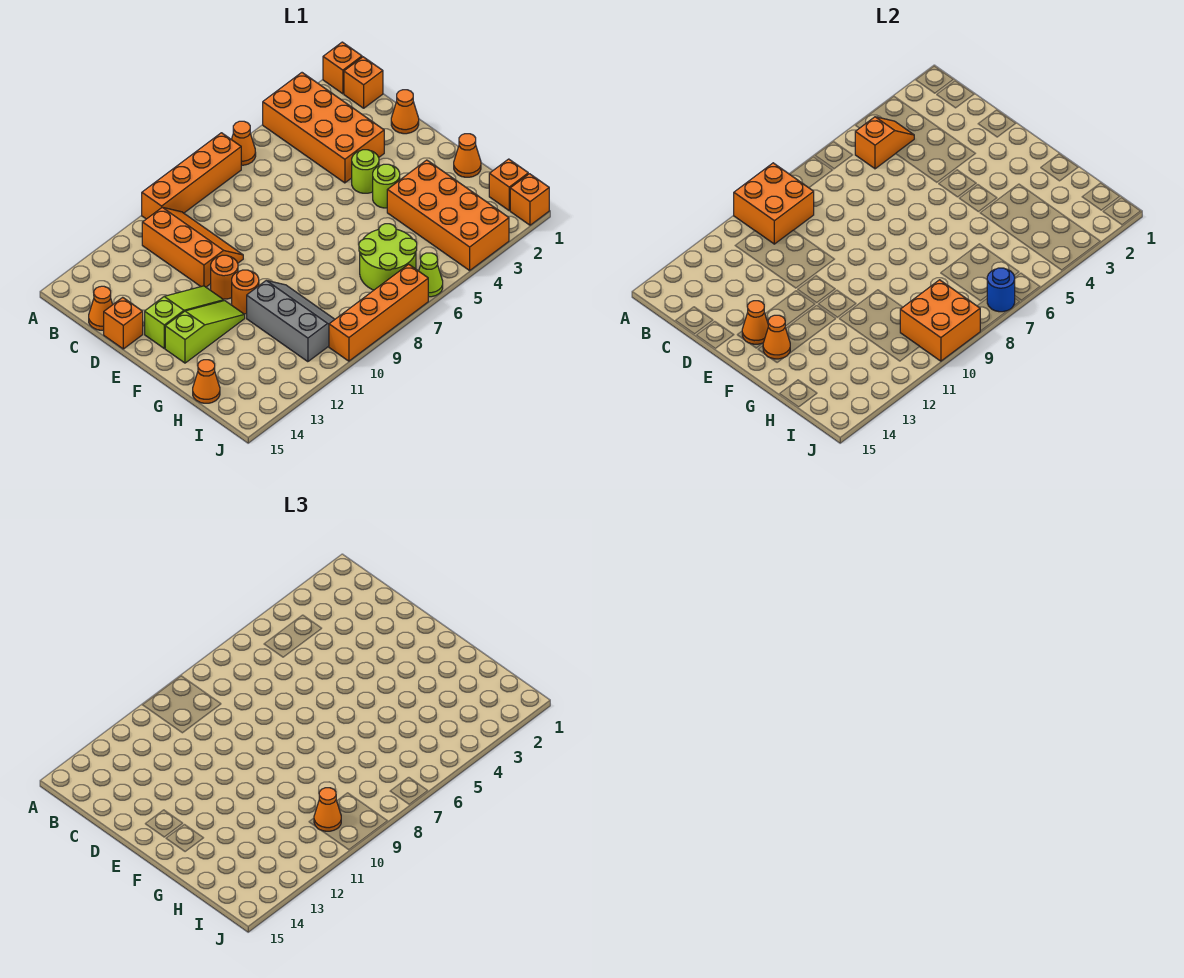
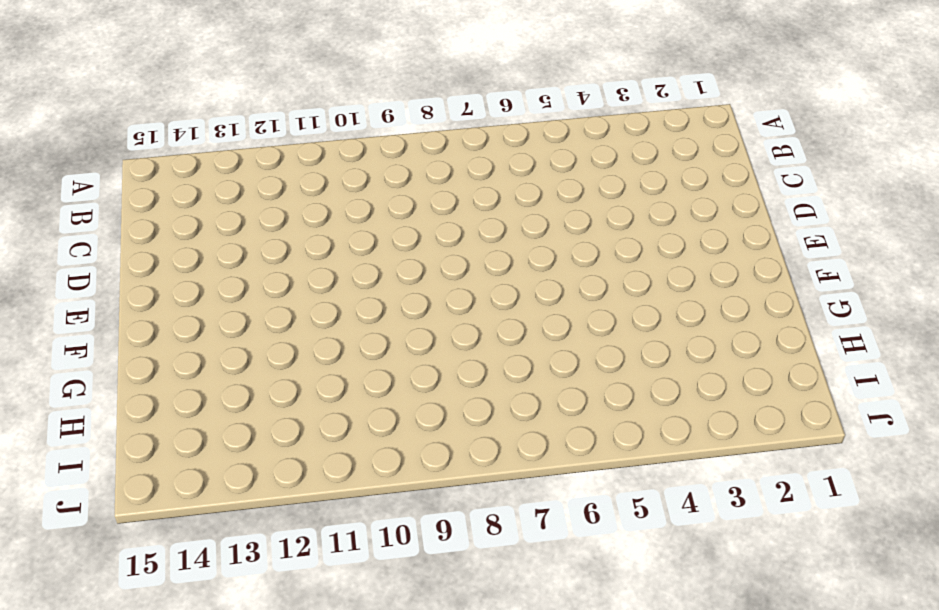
none -> orange 1x1 brick [323,42,362,94]
none -> orange 2x4 brick [263,73,384,183]
none -> orange 1x1 cone [231,121,256,165]
none -> orange 1x4 brick [142,133,241,219]

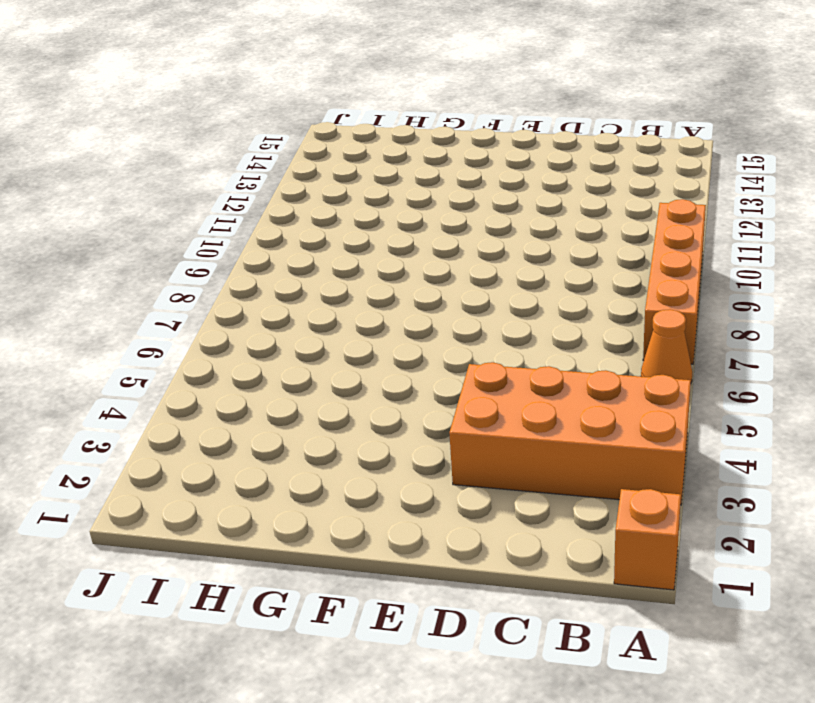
none -> orange 1x1 brick [344,57,383,108]
none -> orange 2x3 slope [142,207,243,287]
none -> orange 1x1 cone [89,286,113,330]
none -> orange 1x1 cone [391,90,419,134]

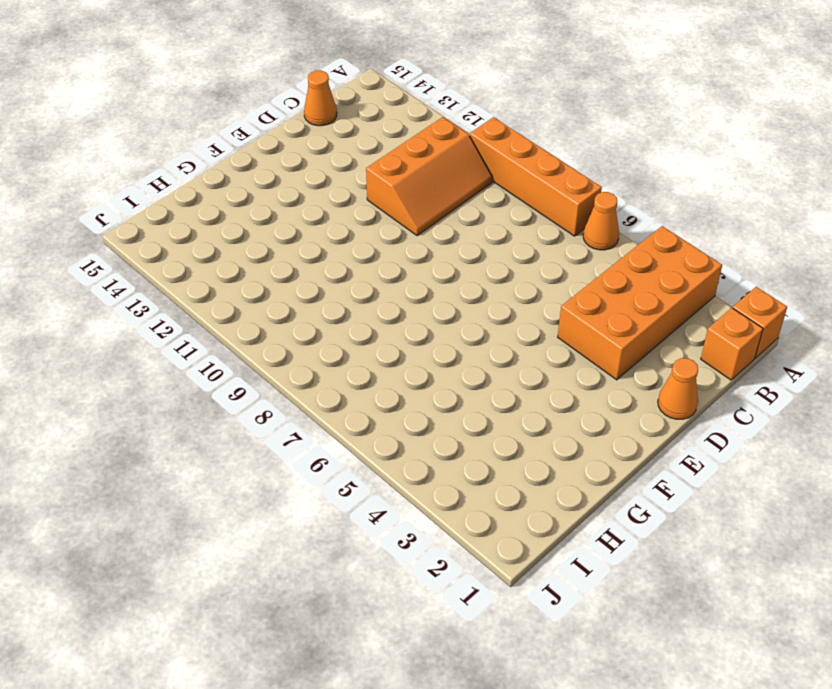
none -> orange 1x1 brick [104,297,143,349]
none -> lime 1x1 round brick [352,150,379,193]
none -> orange 1x1 round brick [211,255,238,299]
none -> lime 1x3 slope [145,286,224,348]

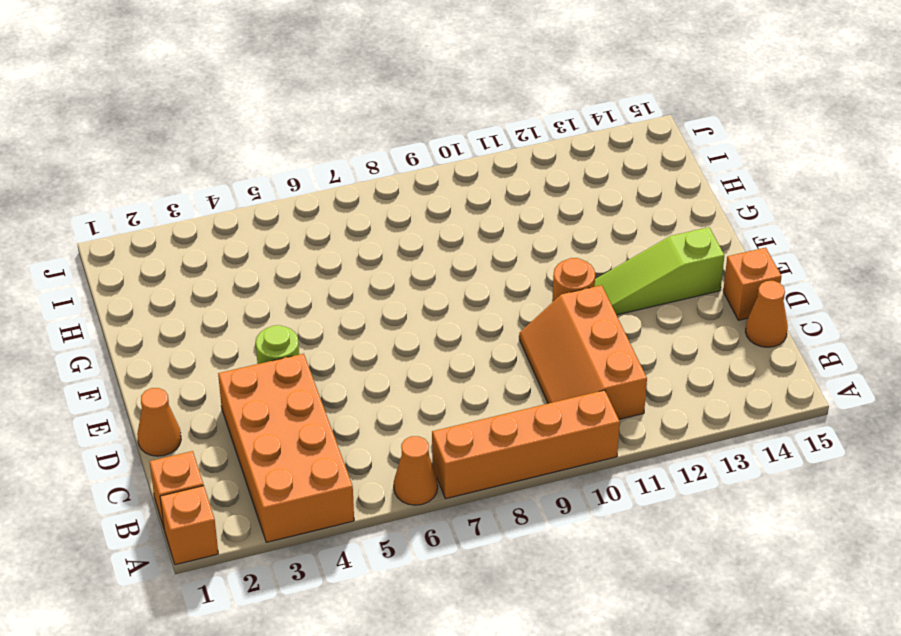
none -> lime 1x1 round brick [373,164,400,208]
none -> orange 1x1 round brick [232,270,259,314]
none -> lime 1x3 slope [165,301,245,363]
none -> orange 1x1 cone [454,134,481,177]

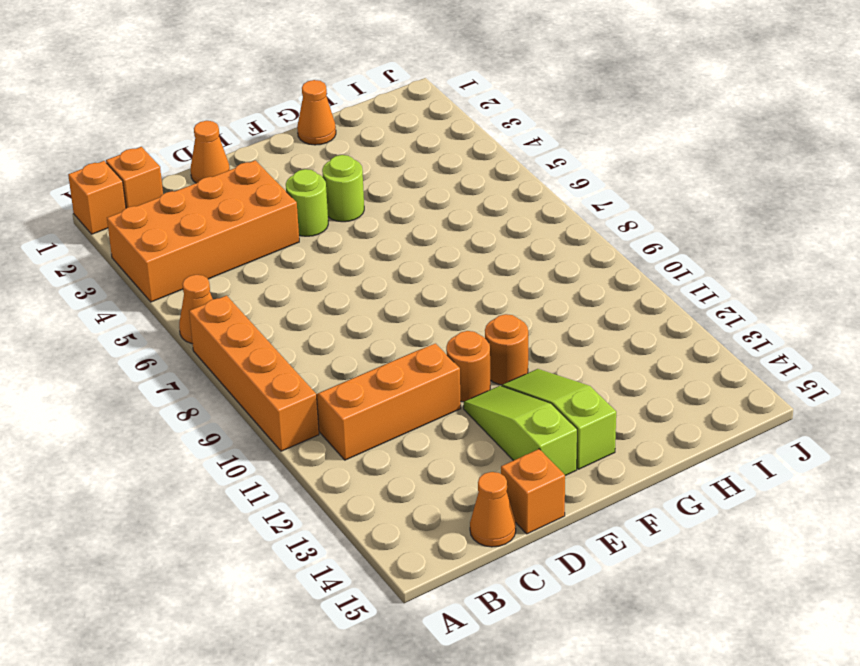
none -> orange 2x4 brick [387,160,509,270]
none -> grey 2x3 slope [247,281,335,362]
none -> lime 2x2 round brick [359,224,417,290]
none -> orange 1x1 cone [193,360,220,403]

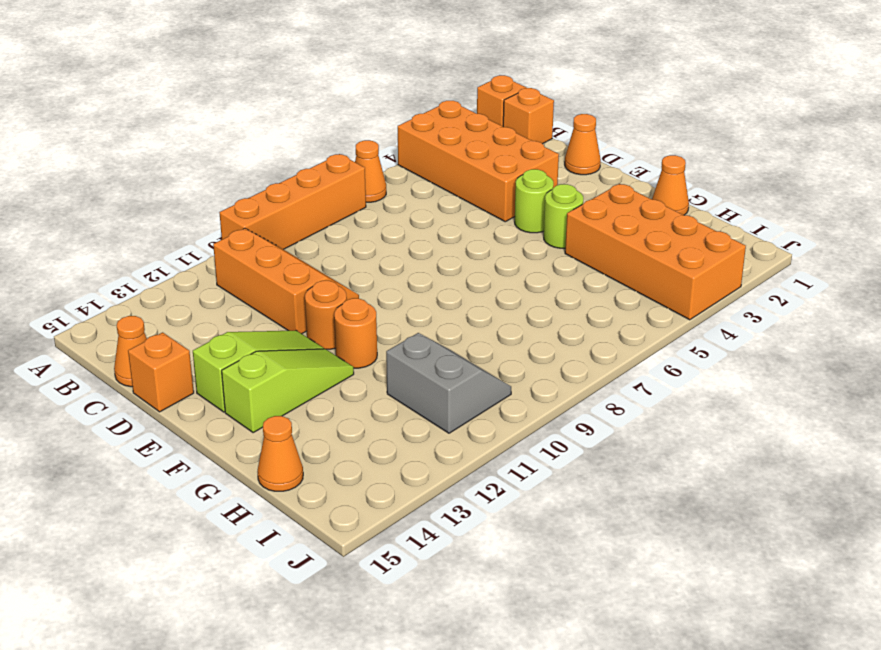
grey 2x2 slope [386,333,511,433] -> grey 2x3 slope [247,281,335,362]
none -> lime 2x2 round brick [359,224,417,290]
none -> orange 1x1 brick [489,159,528,210]
none -> orange 1x1 brick [510,174,549,225]
none -> lime 1x1 cone [419,253,443,297]

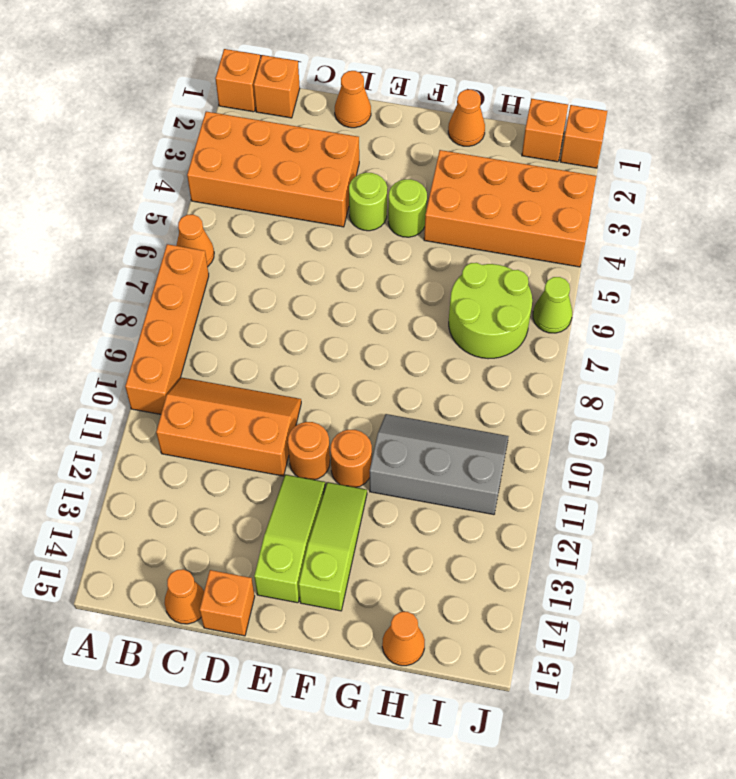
none -> orange 1x4 brick [329,264,428,361]
none -> orange 2x2 brick [734,163,814,244]
none -> orange 1x2 slope [855,117,914,169]
none -> orange 1x1 cone [742,301,768,344]

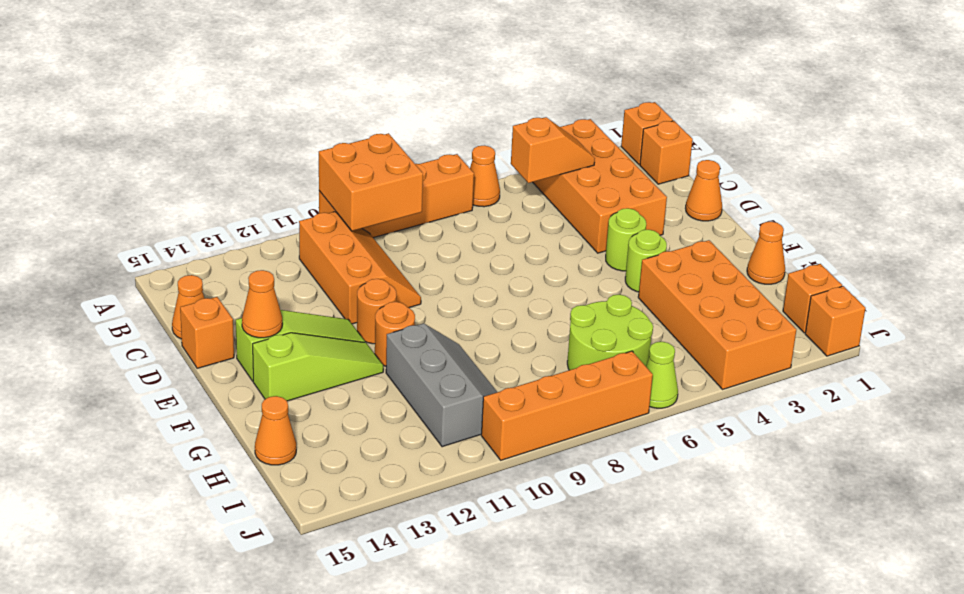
none -> orange 1x1 cone [763,315,790,359]
none -> orange 2x2 brick [900,280,980,361]
none -> blue 1x1 round brick [987,268,1015,312]
none -> orange 1x1 cone [314,788,341,831]

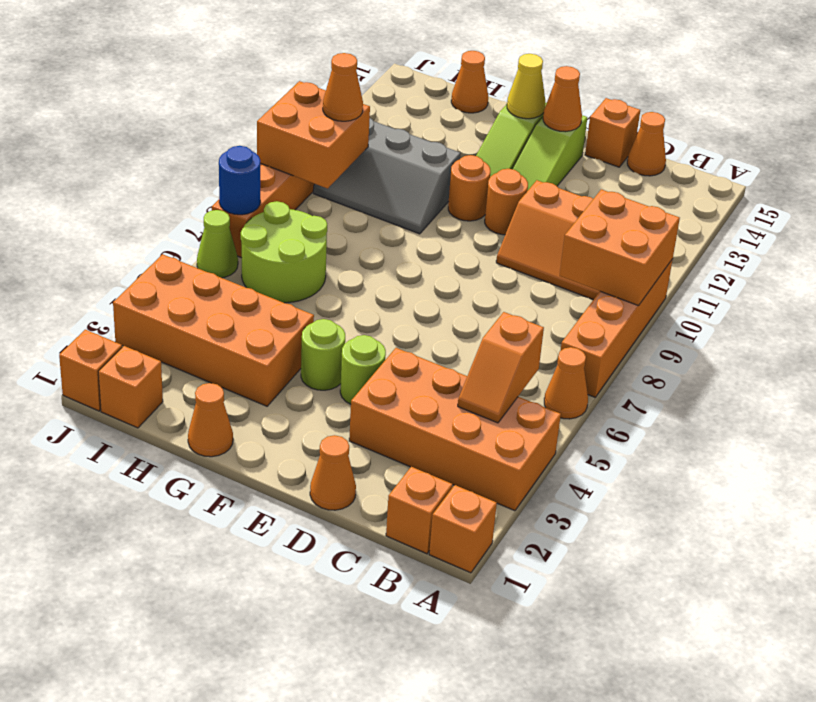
yellow 1x1 cone [507,54,545,119] -> orange 1x1 cone [763,315,790,359]

